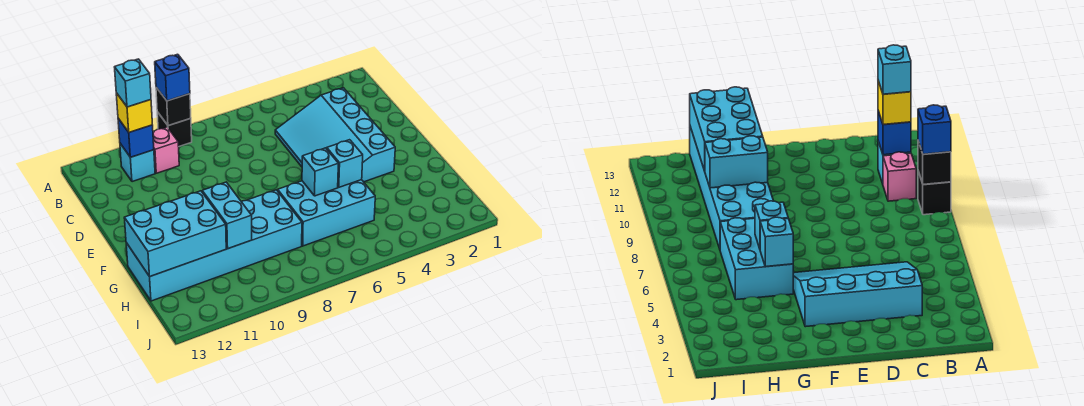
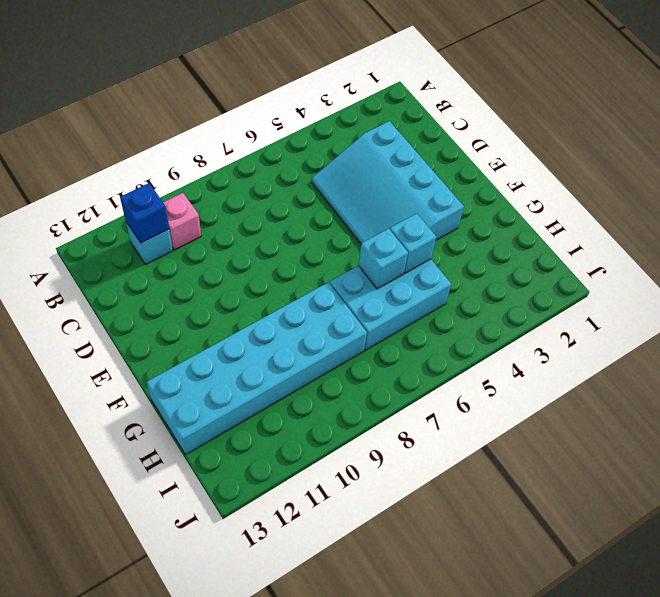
none -> black 1x1 brick [157,112,192,146]
none -> black 1x1 brick [156,87,191,126]
none -> cyan 1x2 brick [202,182,252,249]

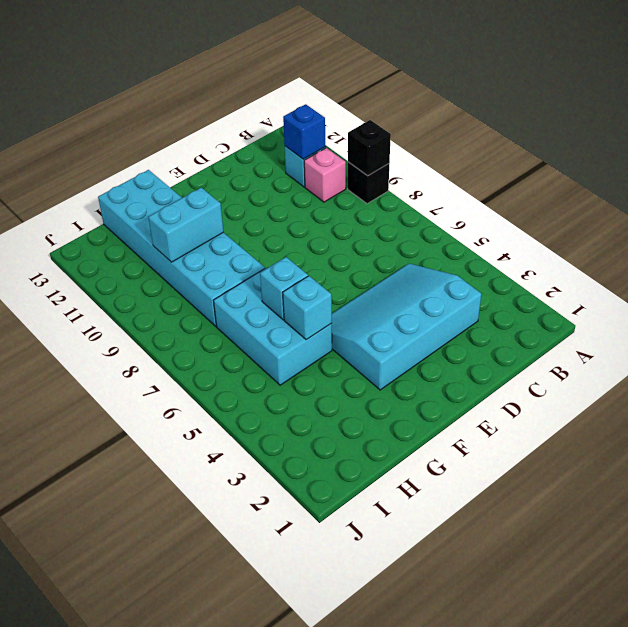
none -> cyan 2x3 brick [124,191,226,276]
none -> blue 1x1 brick [155,54,190,101]
none -> yellow 1x1 brick [116,93,152,132]

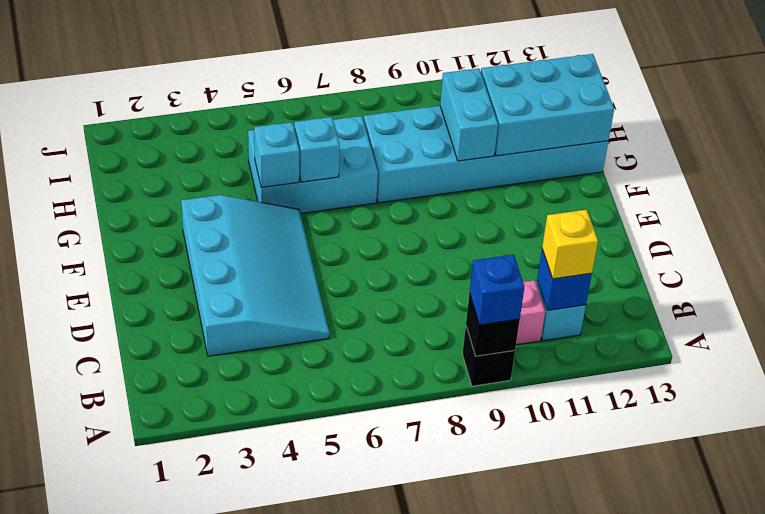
none -> cyan 1x1 brick [115,59,151,107]

